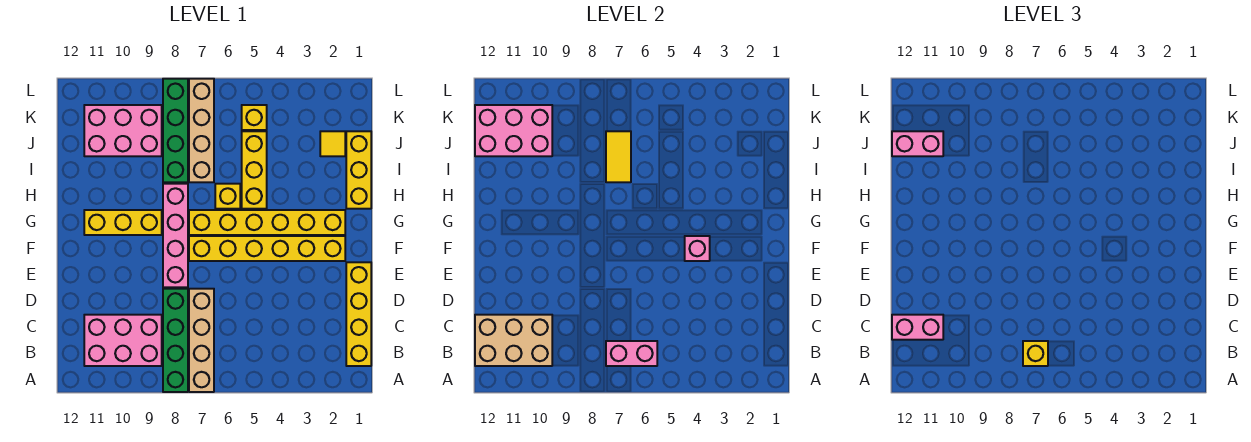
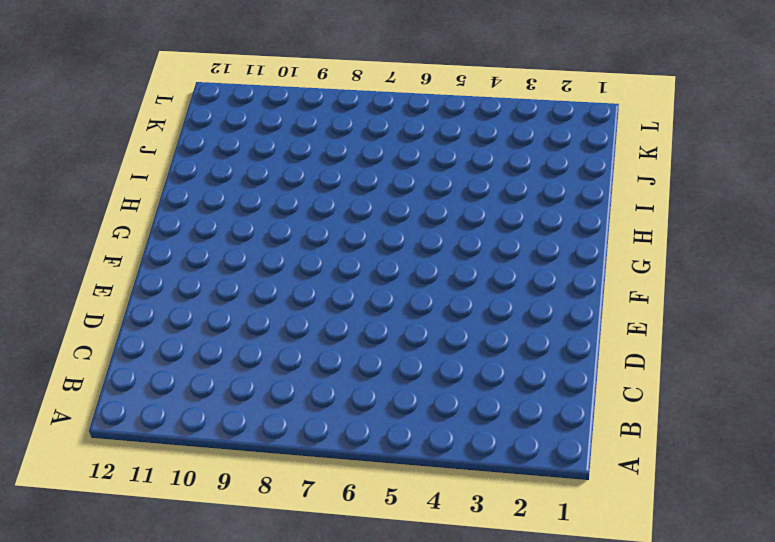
none -> tan 1x4 brick [189,289,214,392]
none -> green 1x4 brick [163,289,188,392]
none -> yellow 1x4 brick [346,262,371,366]

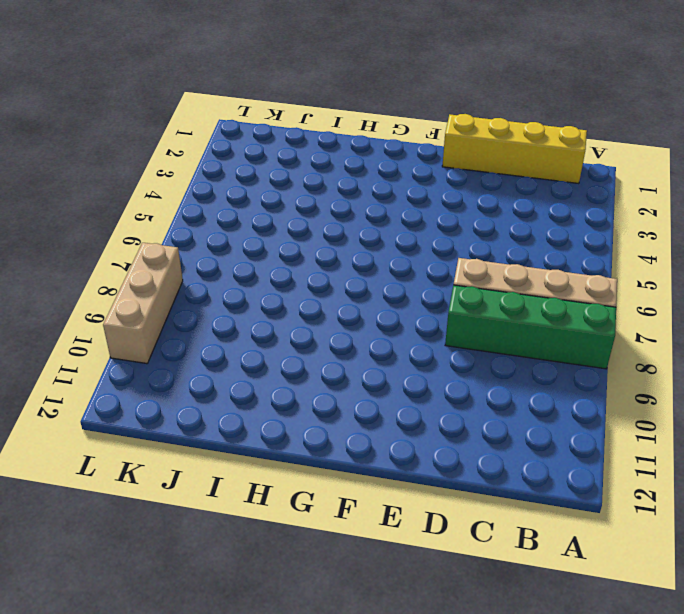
tan 1x3 brick [103,243,183,364] -> green 1x4 brick [163,79,188,182]
none -> pink 2x3 brick [84,315,162,366]
none -> pink 1x4 brick [163,184,188,287]
none -> yellow 1x6 brick [189,236,345,261]

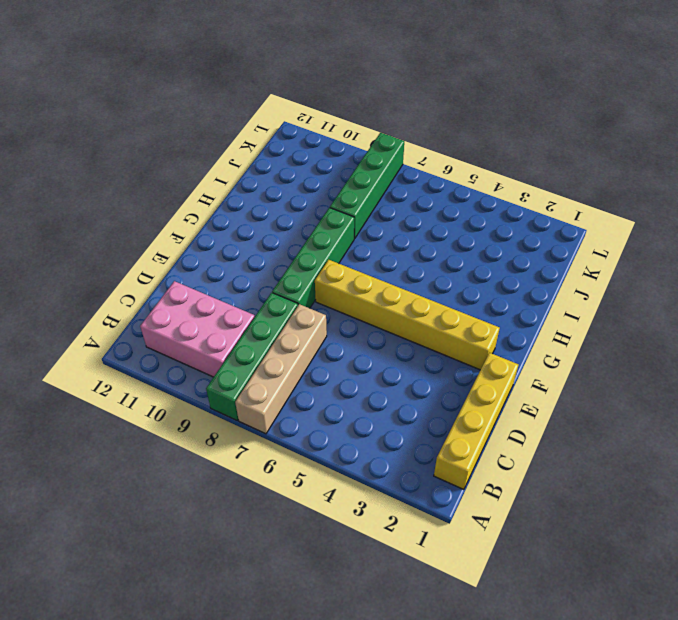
green 1x4 brick [272,208,354,308] -> pink 1x4 brick [163,184,188,287]
none -> yellow 1x6 brick [189,210,345,235]
none -> yellow 1x3 brick [84,210,162,235]
none -> yellow 1x3 brick [346,131,371,209]

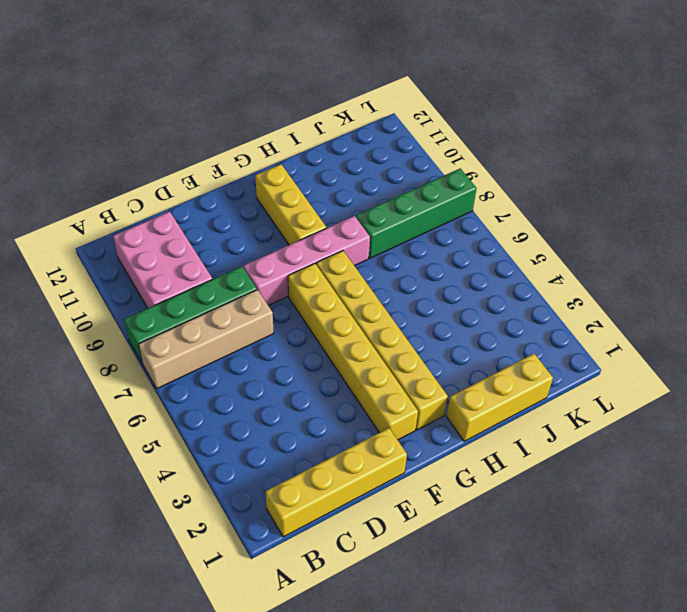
none -> yellow 1x3 brick [242,131,267,209]
none -> yellow 1x1 brick [215,184,240,209]
none -> tan 1x4 brick [189,79,214,182]

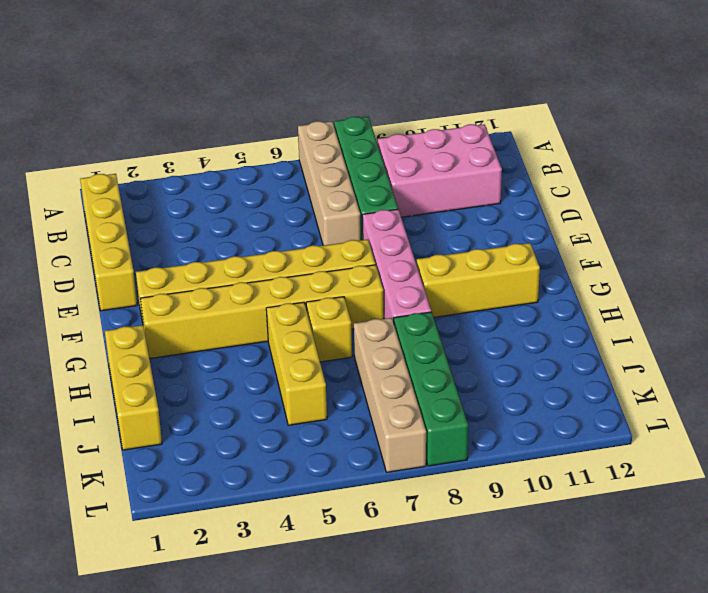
none -> yellow 1x1 tile [320,131,345,156]
none -> pink 2x3 brick [84,105,162,156]
none -> yellow 1x1 brick [242,105,267,130]

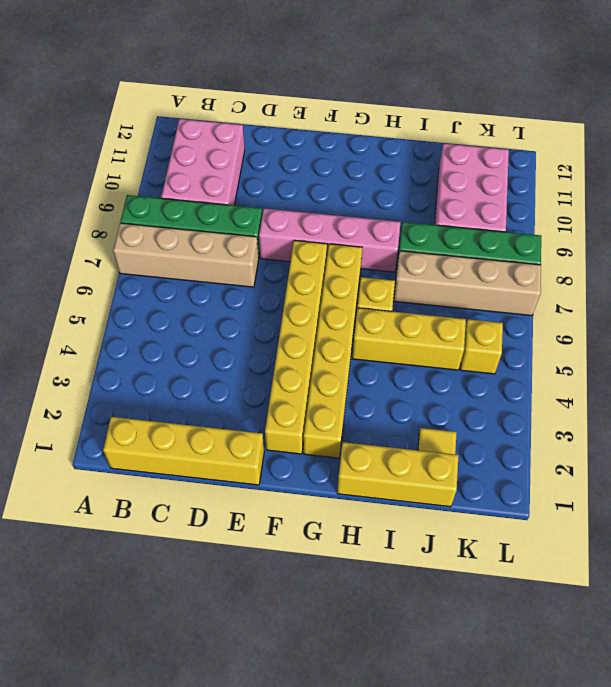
none -> yellow 1x3 brick [84,210,162,235]
none -> pink 1x2 brick [606,341,657,366]
none -> tan 2x3 brick [475,315,552,366]

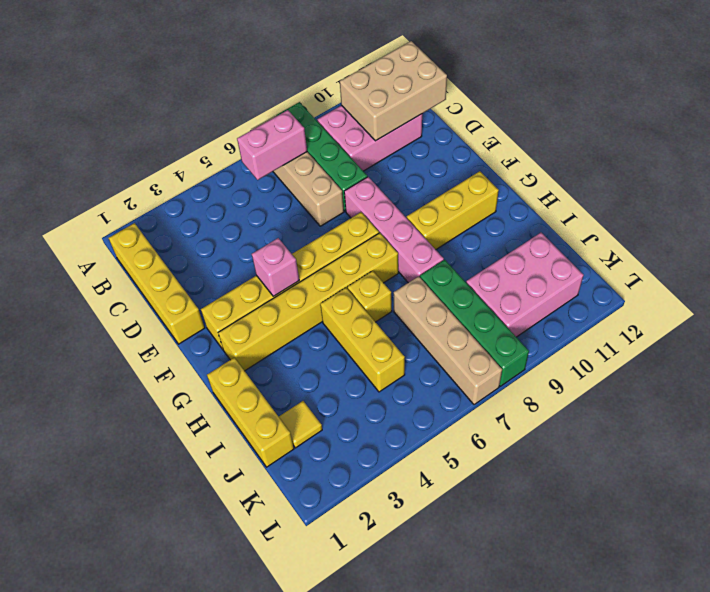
none -> yellow 1x1 brick [242,105,267,130]
none -> yellow 1x2 tile [606,131,631,182]
none -> pink 2x3 brick [475,105,552,156]

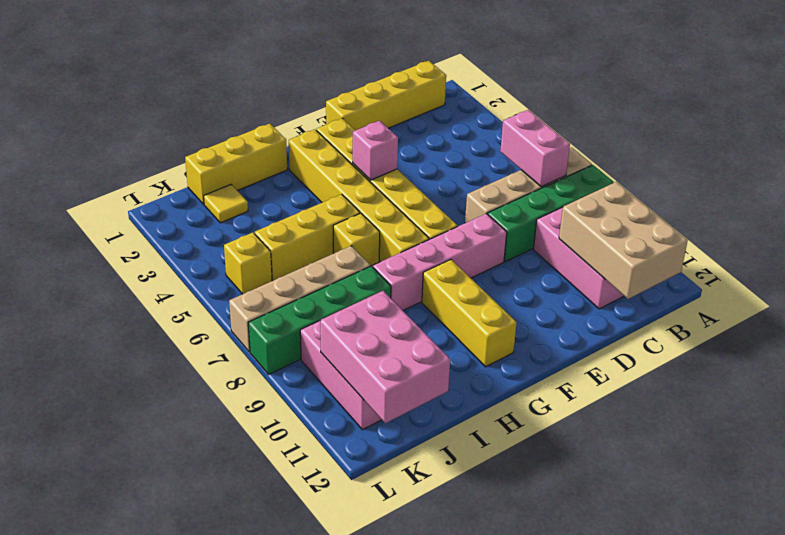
none -> yellow 1x2 tile [606,131,631,182]
none -> yellow 1x1 brick [1023,341,1048,366]
none -> pink 1x2 brick [892,315,943,340]

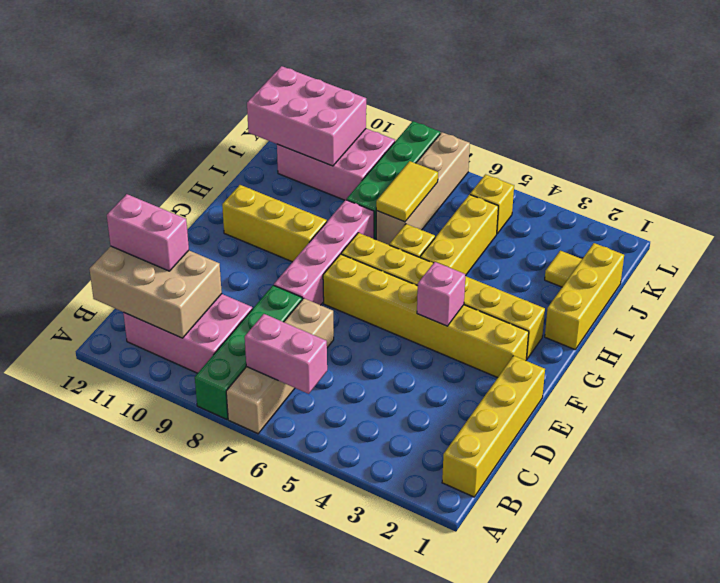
none -> yellow 1x1 brick [1023,341,1048,366]
none -> pink 1x2 brick [892,131,943,156]

